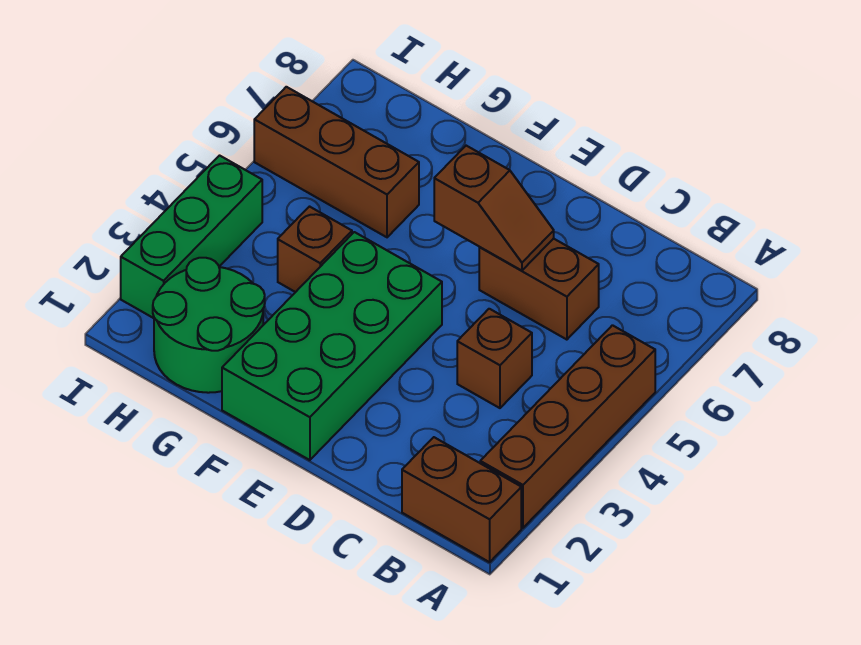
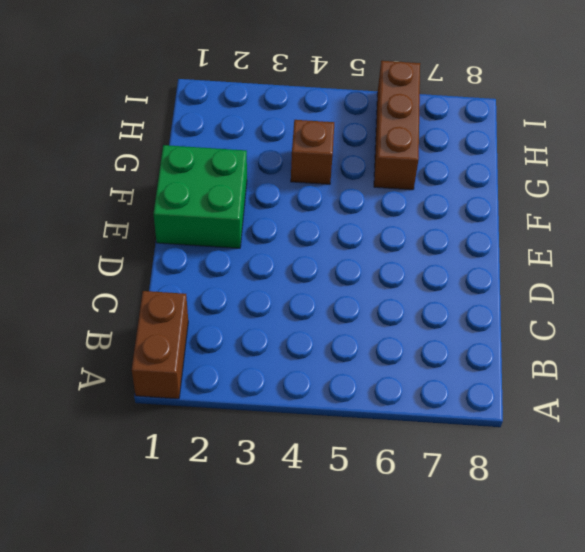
green 2x2 brick [154,145,247,248] -> green 2x4 brick [222,232,442,460]
none -> brown 1x4 brick [480,325,655,528]
none -> brown 1x1 brick [457,309,532,408]

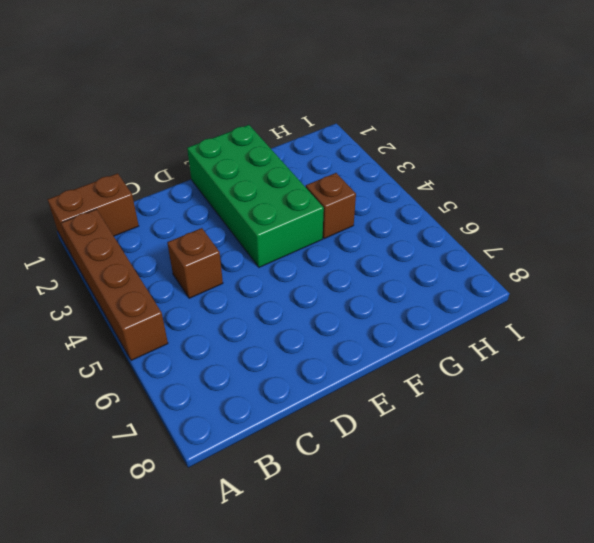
none -> brown 1x2 brick [479,238,599,340]
none -> green 2x2 round brick [153,258,265,393]

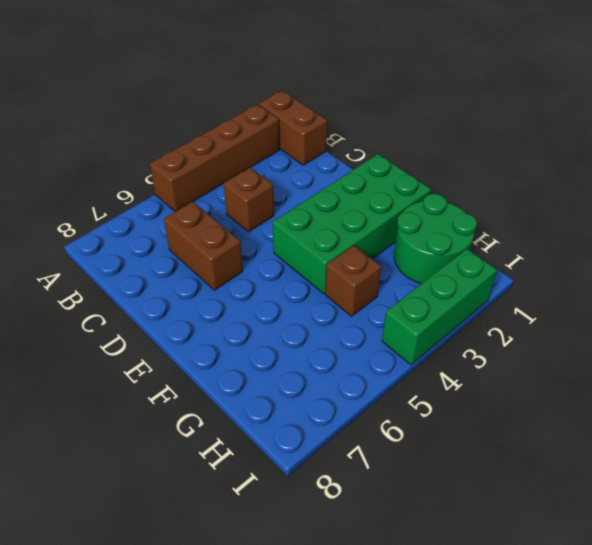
none -> brown 1x3 brick [254,87,419,237]
none -> brown 1x2 slope [434,146,554,271]

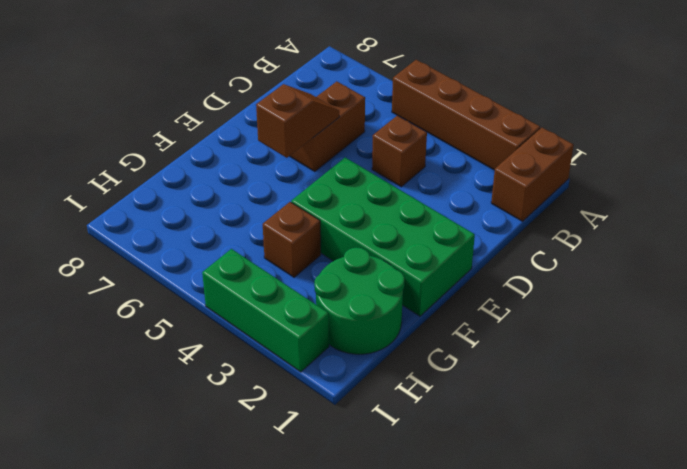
none -> brown 1x3 brick [254,87,419,237]

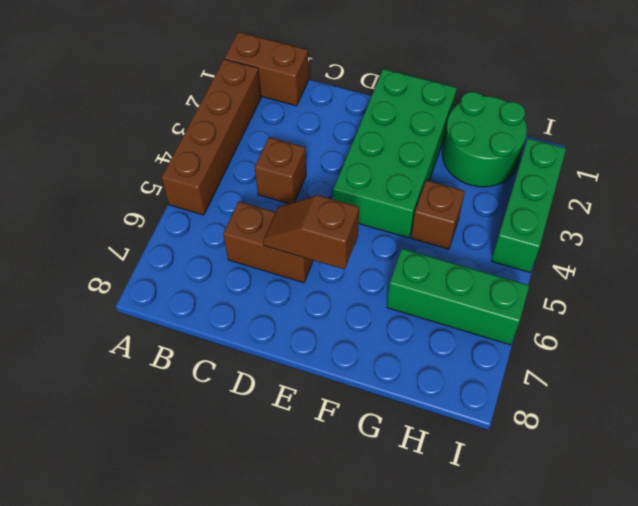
green 1x3 brick [387,249,529,345] -> brown 1x3 brick [254,87,419,237]

